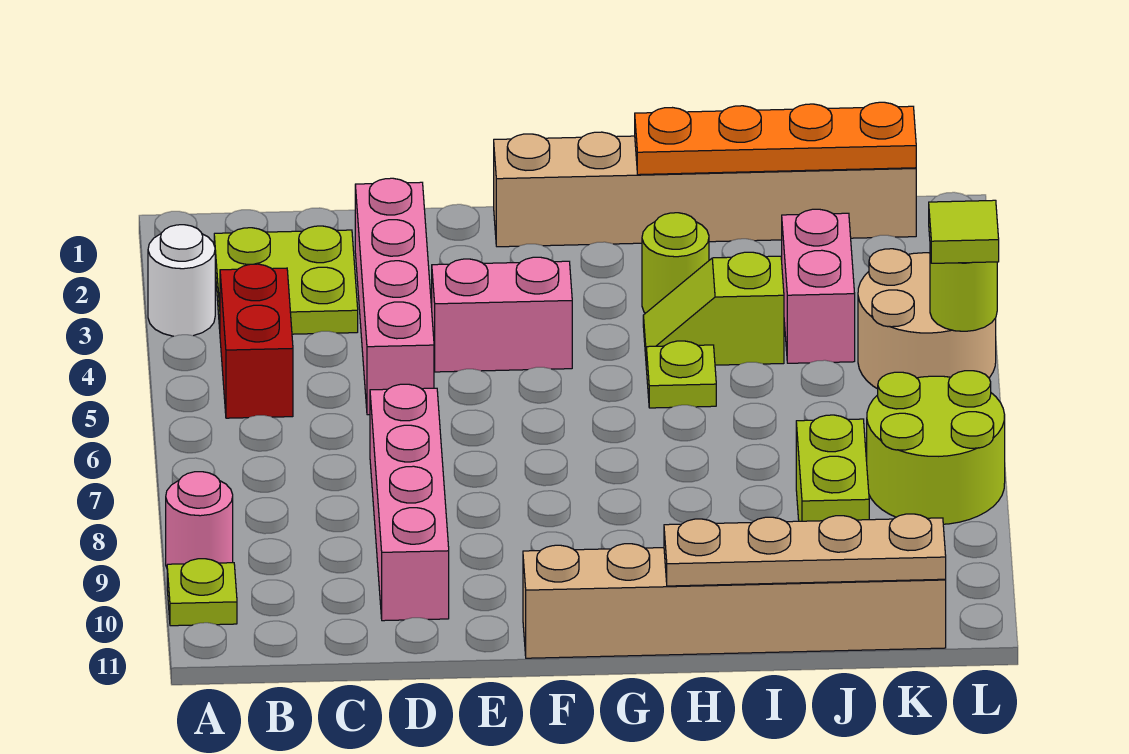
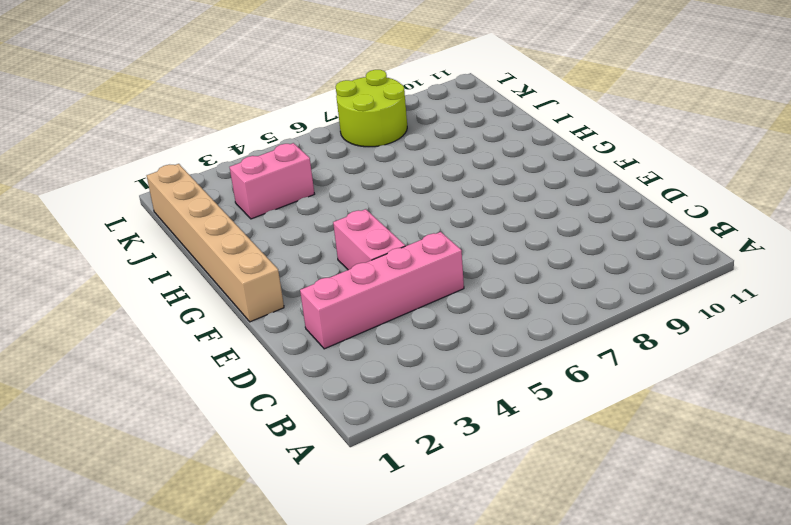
none -> white 1x1 round brick [148,225,215,336]
none -> pink 1x1 round brick [166,472,233,567]
none -> lime 1x1 plate [167,559,237,626]

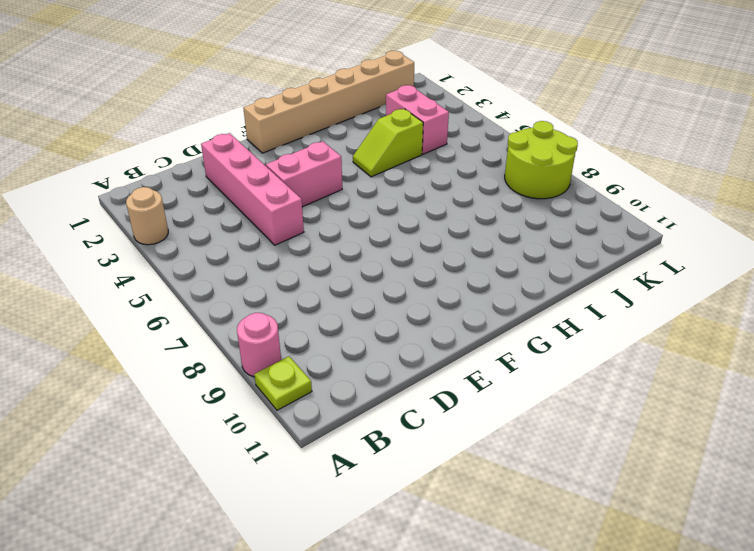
tan 1x1 round brick [126,187,168,245] -> white 1x1 round brick [148,225,215,336]
none -> lime 2x2 plate [214,226,358,334]
none -> red 1x2 brick [220,264,293,418]
none -> pink 1x4 brick [370,384,449,621]

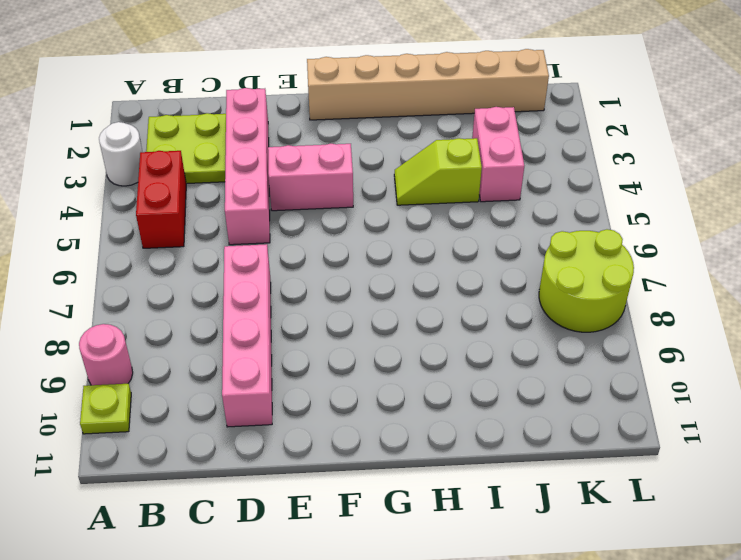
none -> tan 1x6 brick [523,544,946,658]
none -> lime 1x1 round brick [642,213,709,313]
none -> lime 1x1 plate [646,341,716,408]

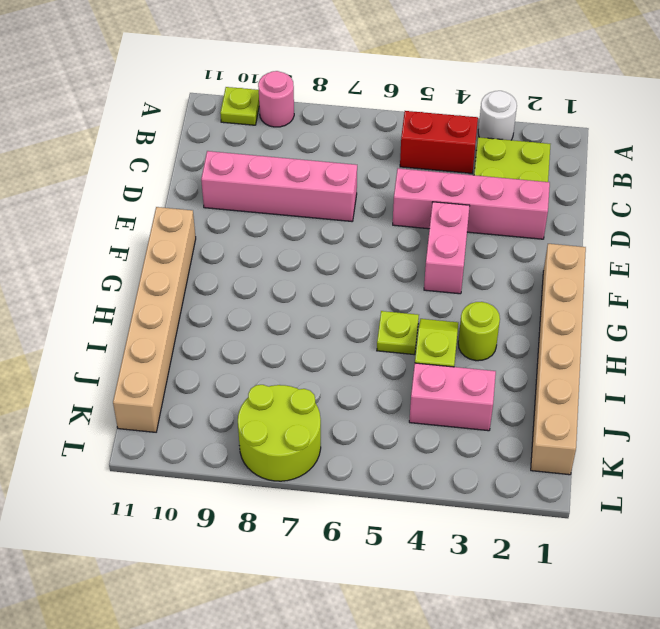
none -> lime 1x2 brick [796,415,869,521]
none -> tan 2x2 round brick [858,249,996,389]
none -> orange 1x4 plate [635,102,916,175]

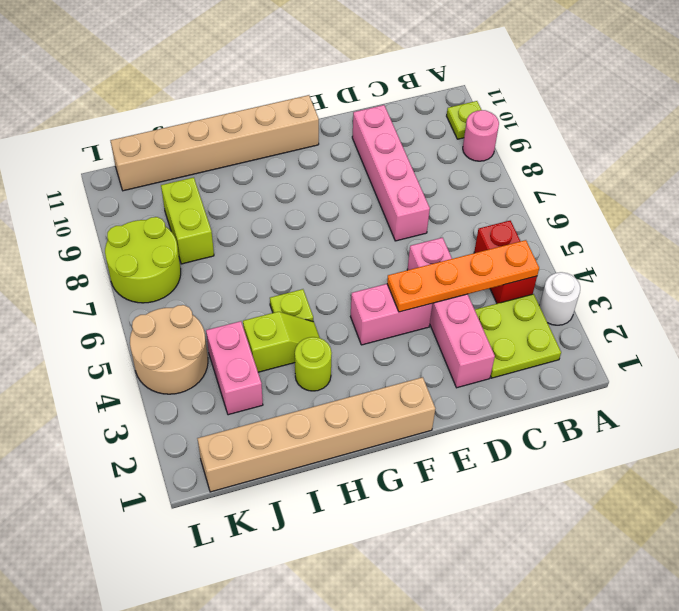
orange 1x4 plate [387,240,539,312] -> orange 1x4 plate moved to [635,102,916,175]
none -> tan 1x4 plate [664,514,946,586]
none -> lime 1x1 round brick [930,250,997,331]
none -> lime 1x1 tile [929,200,999,263]

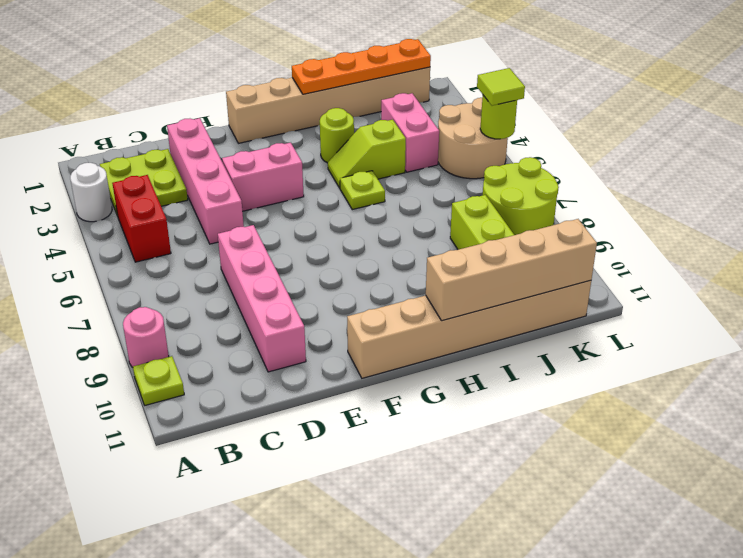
tan 1x4 brick [426,219,597,321] -> tan 1x4 plate [664,514,946,586]

